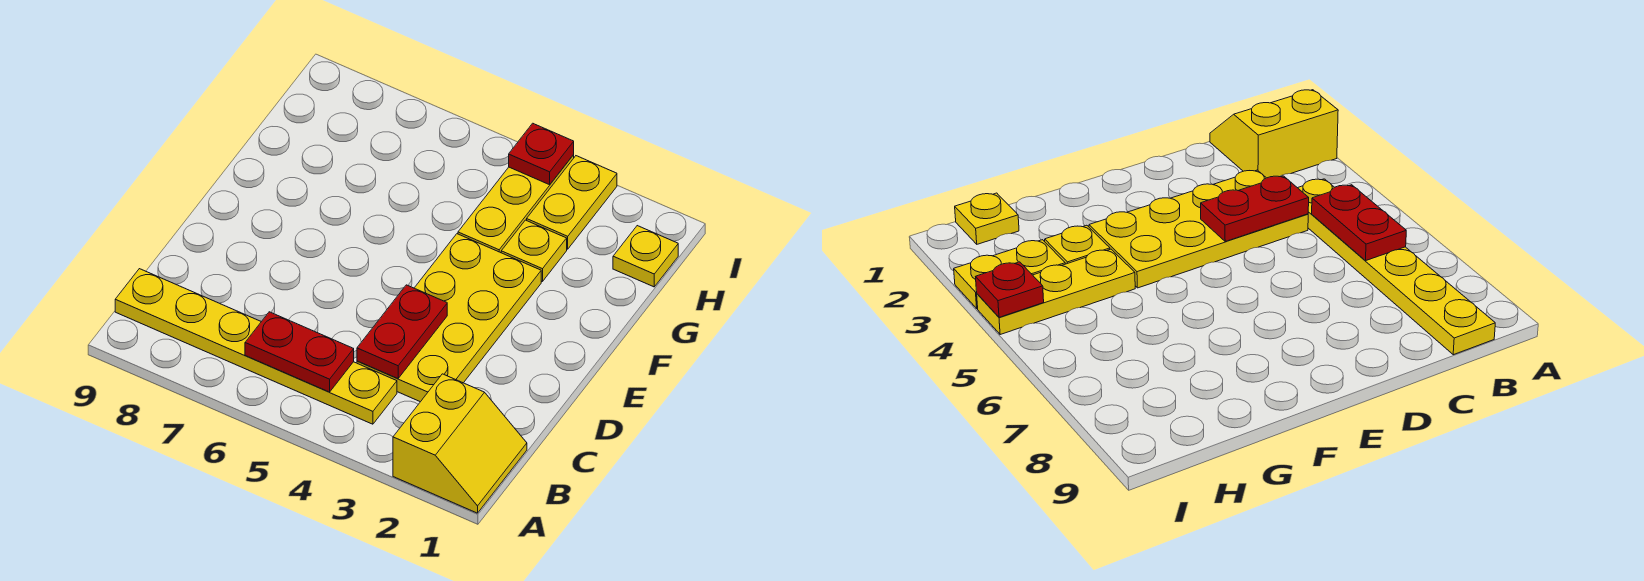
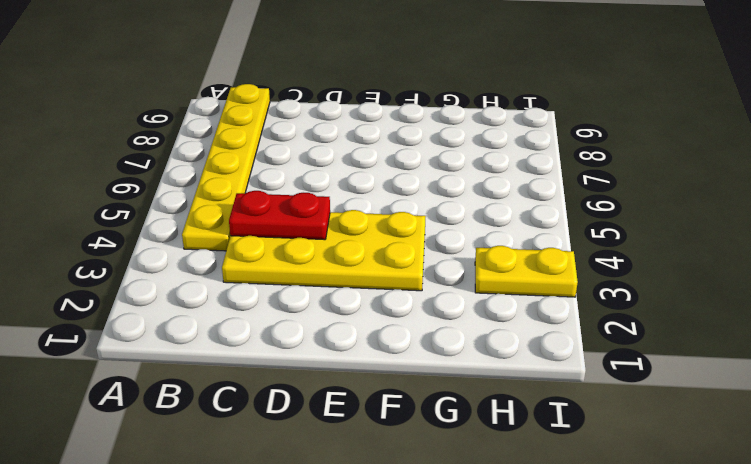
none -> yellow 2x2 slope [393,374,527,513]
none -> yellow 1x1 plate [501,220,567,282]

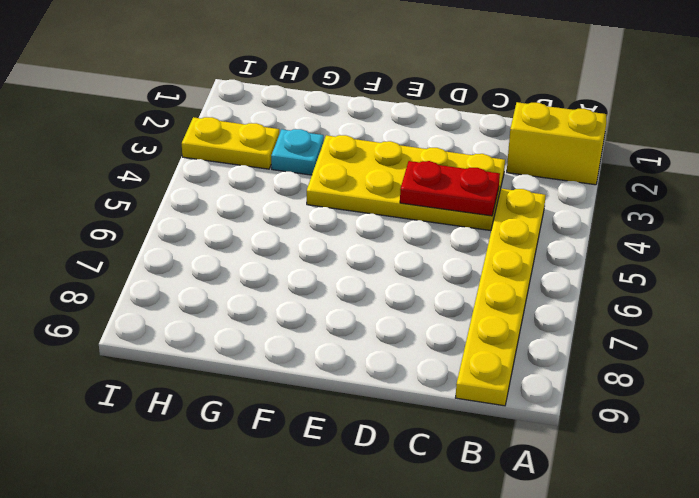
cyan 1x1 plate [271,129,324,175] -> yellow 1x1 plate [501,220,567,282]
none -> yellow 1x3 plate [458,155,574,253]
none -> yellow 1x1 plate [613,226,678,287]

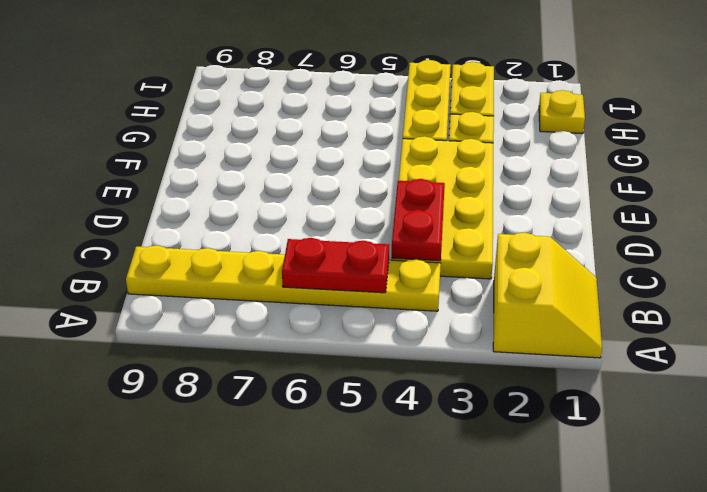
none -> red 1x1 plate [509,123,574,185]

